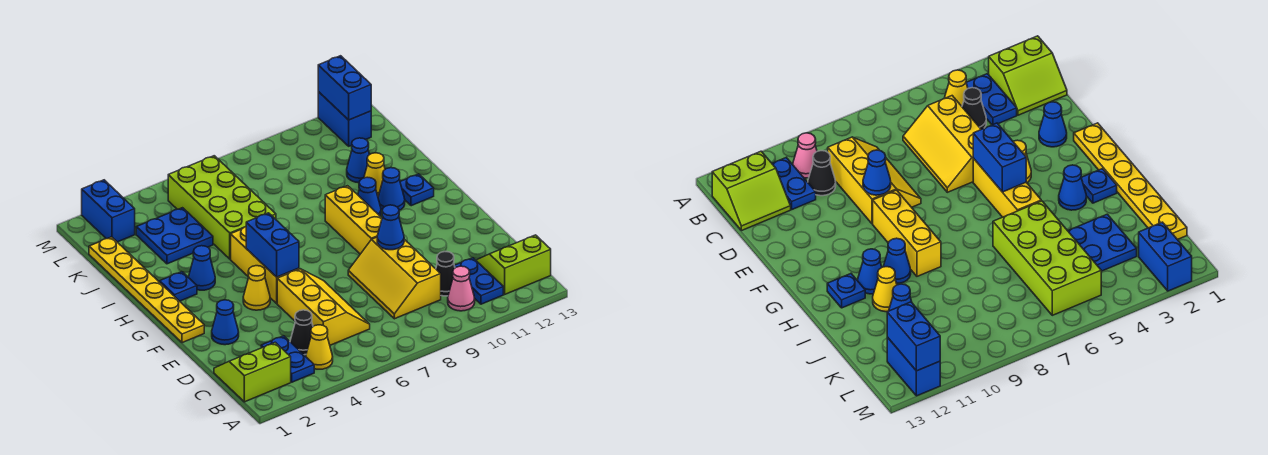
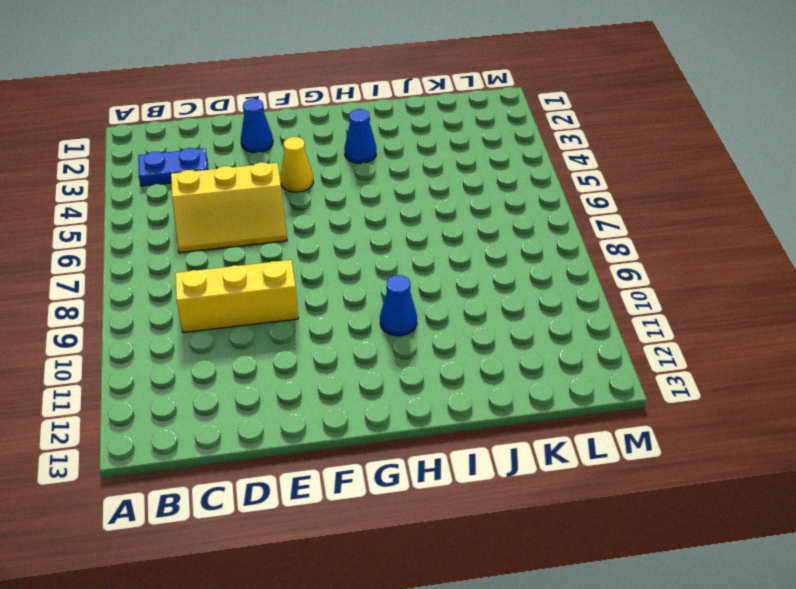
none -> lime 2x2 slope [214,342,291,402]
none -> yellow 1x1 cone [306,325,333,369]
none -> pink 1x1 cone [448,266,475,311]

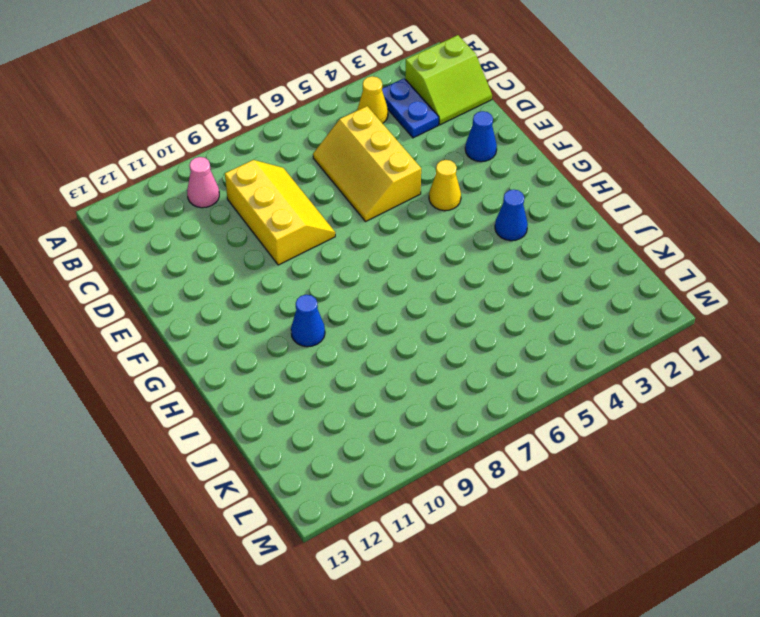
none -> blue 1x2 plate [454,258,503,304]
none -> lime 2x2 slope [476,235,551,294]
none -> black 1x1 cone [290,310,313,355]

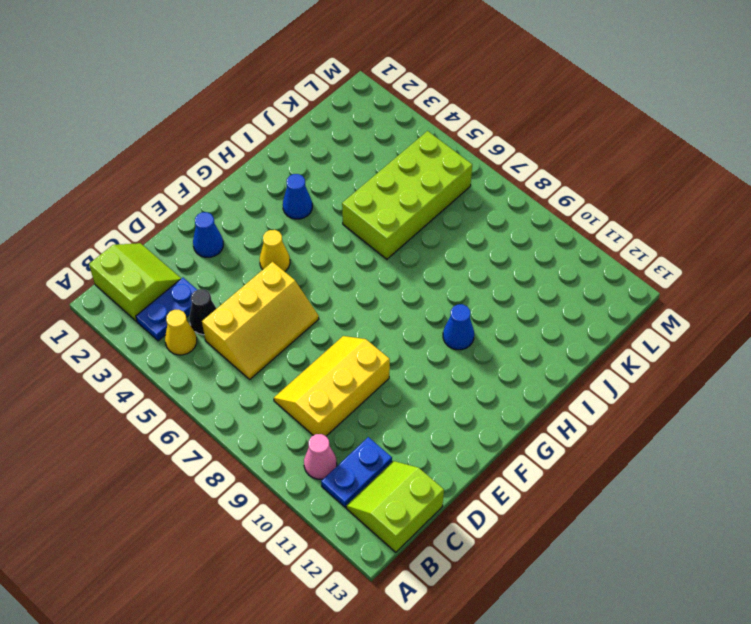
lime 2x2 slope [346,461,444,552] -> lime 2x2 slope turned to [476,235,551,294]
none -> black 1x1 cone [436,252,455,296]
none -> yellow 1x6 plate [89,237,204,343]
none -> yellow 1x3 brick [231,227,299,303]

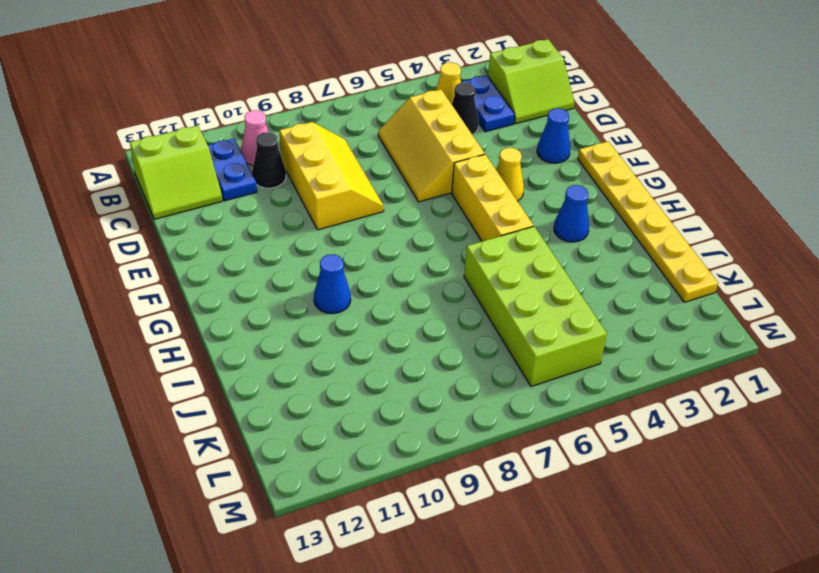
none -> yellow 1x3 brick [325,186,382,254]
none -> blue 1x1 plate [160,272,197,301]
none -> blue 1x1 cone [378,168,405,210]

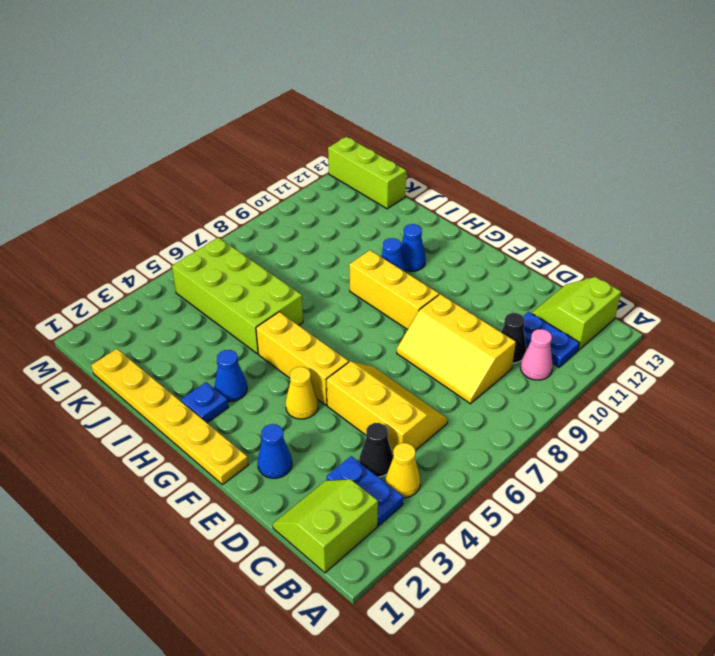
lime 1x3 brick [328,137,406,209] -> none
none -> blue 1x1 plate [400,174,434,206]
none -> yellow 1x1 cone [364,153,385,196]
none -> blue 2x2 plate [136,208,213,264]

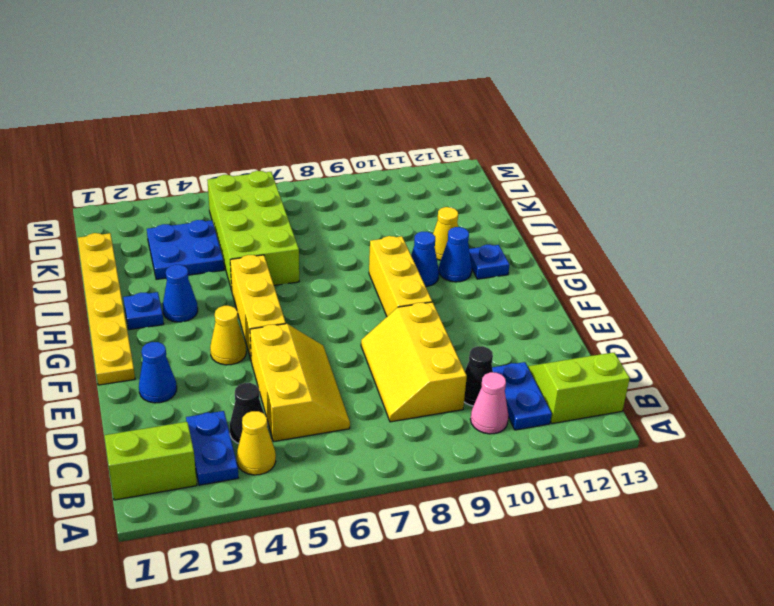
none -> blue 1x1 cone [347,138,370,183]
none -> blue 1x2 brick [82,180,135,242]
none -> blue 1x2 brick [318,92,371,146]

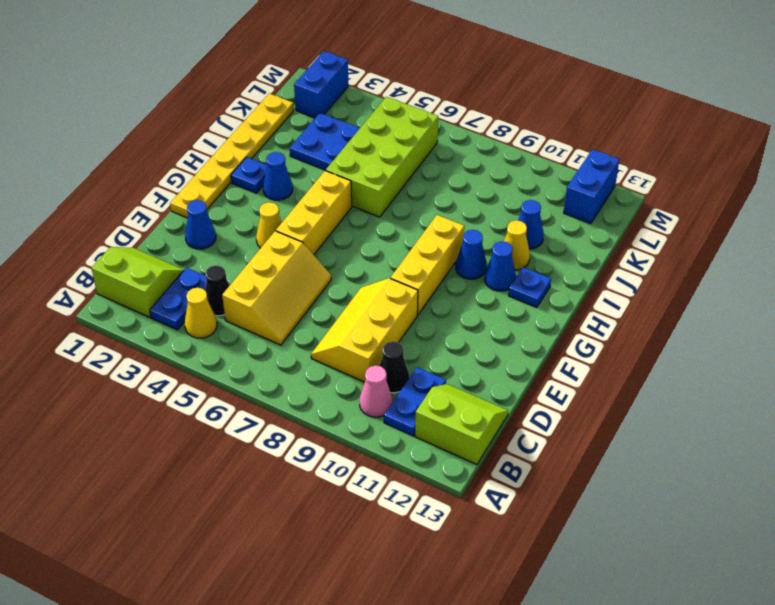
none -> blue 1x1 cone [377,205,404,250]
none -> blue 1x2 brick [246,213,299,277]
none -> blue 1x2 brick [318,56,371,120]

